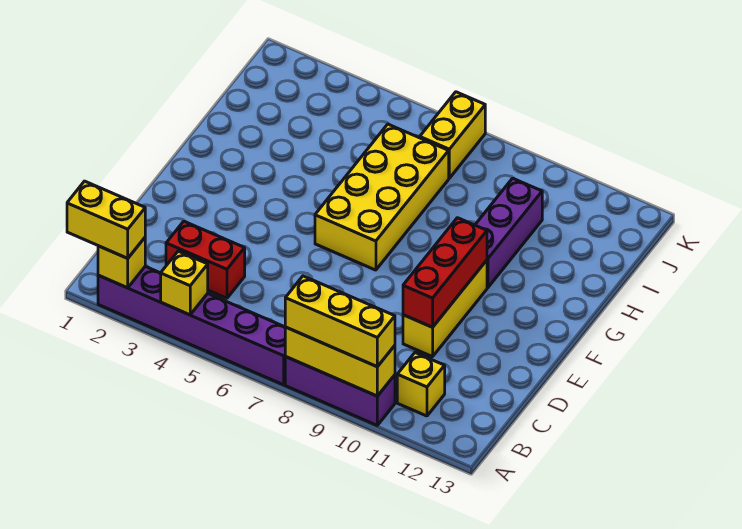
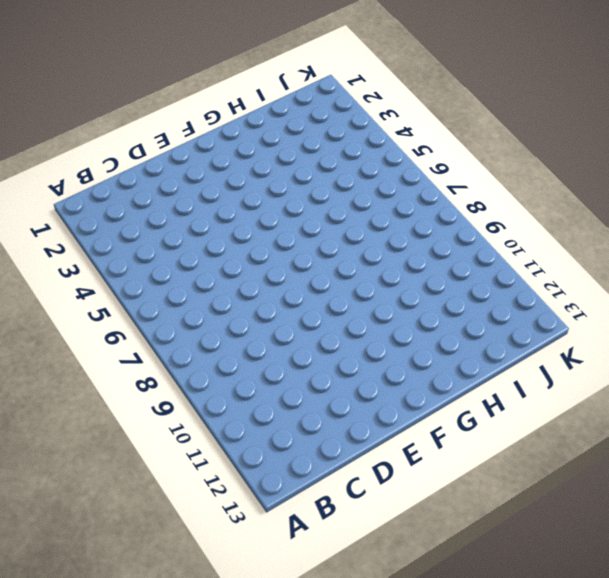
none -> purple 1x6 brick [98,266,286,385]
none -> purple 1x3 brick [285,357,395,425]
none -> yellow 1x1 brick [397,353,445,416]

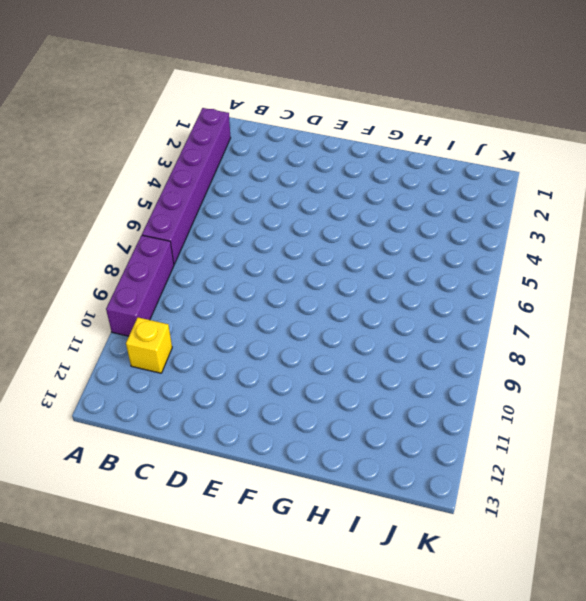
none -> red 1x2 brick [166,221,245,298]
none -> yellow 1x3 brick [403,260,487,357]
none -> yellow 2x4 brick [315,124,449,270]

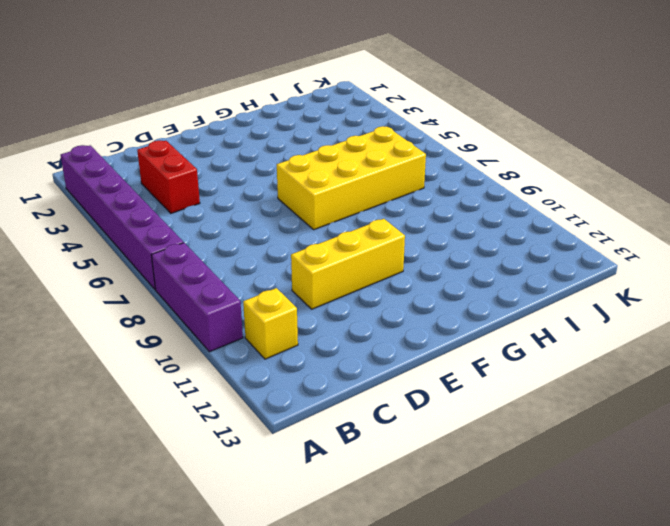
none -> purple 1x3 brick [475,178,542,288]
none -> yellow 1x2 brick [420,92,485,178]
none -> yellow 1x1 brick [98,238,145,288]

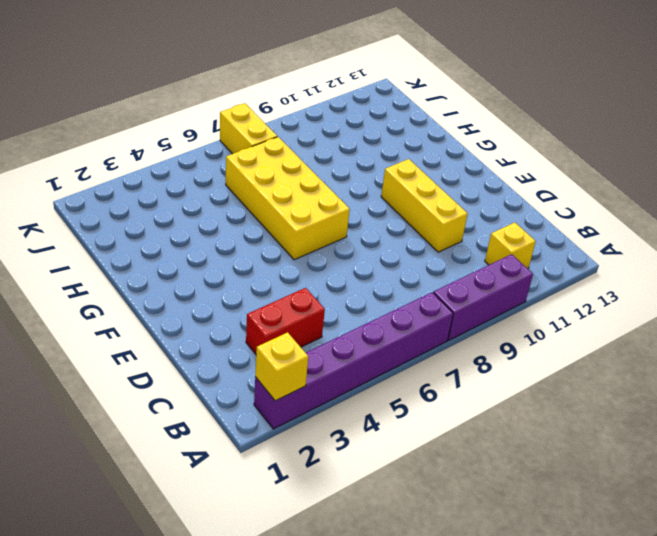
none -> purple 1x3 brick [475,178,542,288]
none -> yellow 1x1 brick [161,251,208,315]
none -> yellow 1x3 brick [285,327,395,396]

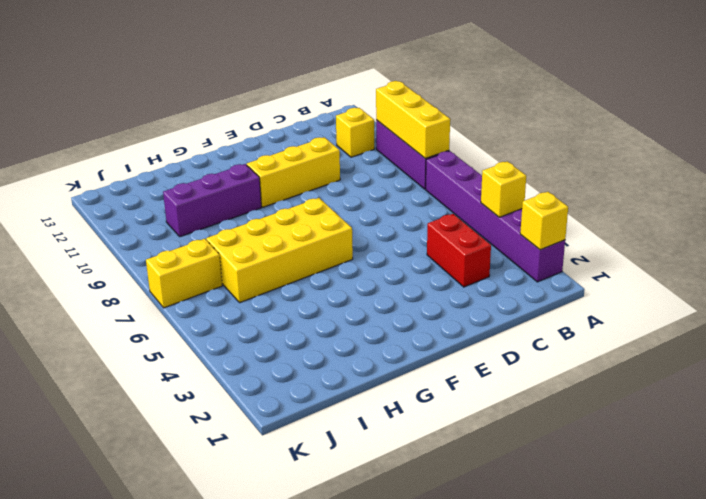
none -> red 1x3 brick [403,218,487,327]
none -> yellow 1x2 brick [67,181,145,258]
none -> yellow 1x3 brick [285,276,395,367]

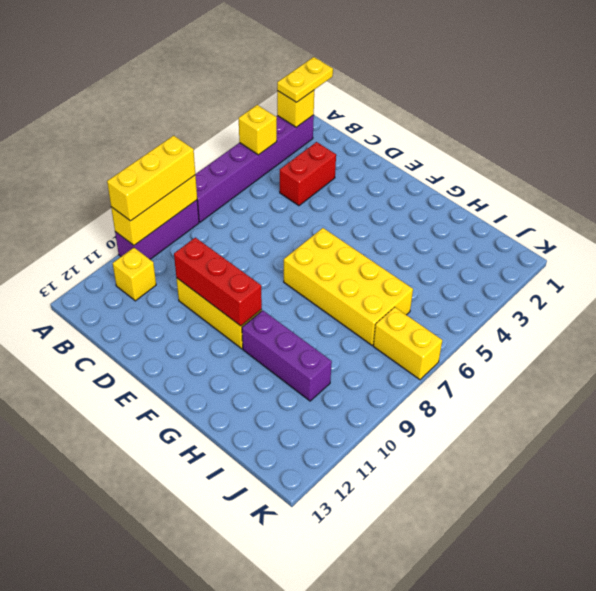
yellow 1x2 plate [277,57,333,102] -> yellow 1x2 brick [67,181,145,258]

